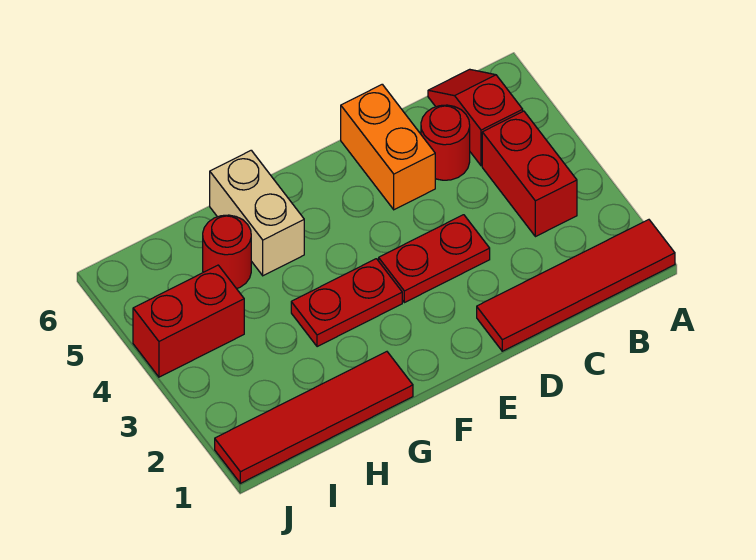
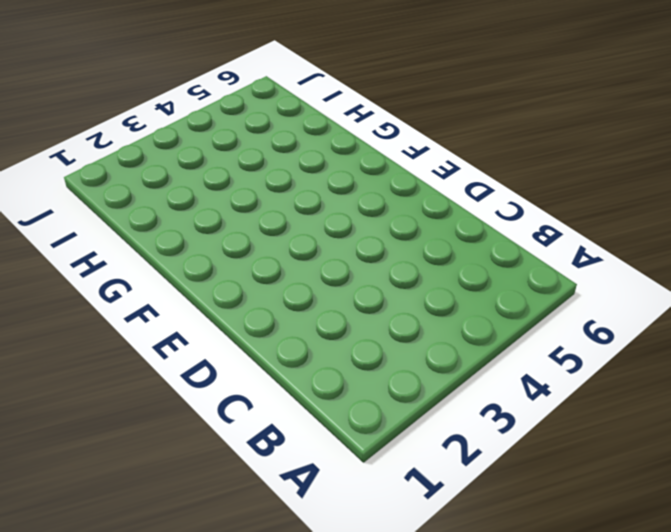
none -> red 1x4 tile [477,220,675,351]
none -> red 1x2 brick [482,111,577,237]

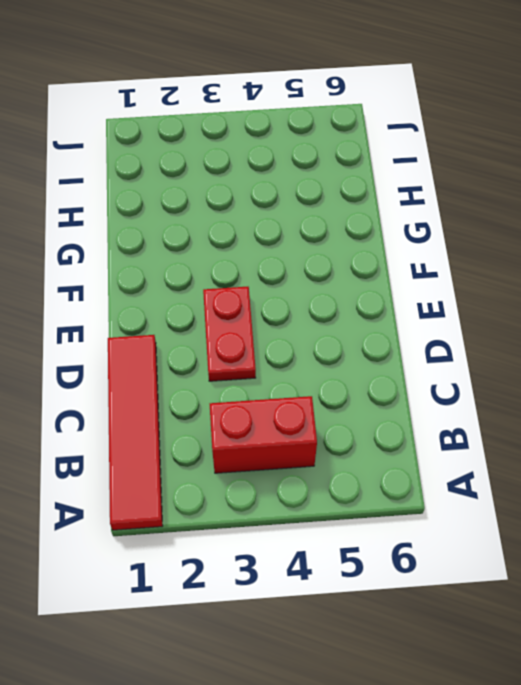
none -> red 1x2 slope [428,69,523,166]
none -> red 1x1 round brick [421,105,470,180]

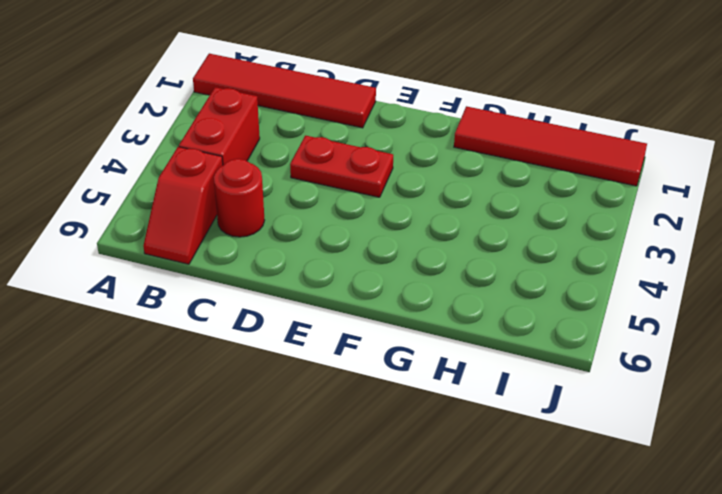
none -> orange 1x2 brick [341,84,435,210]
none -> red 1x2 plate [291,259,402,347]

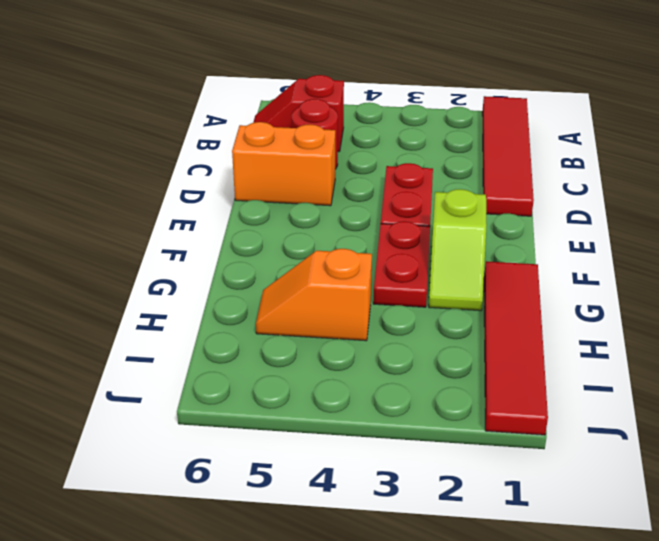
lime 1x2 slope [429,189,487,311] -> none
orange 1x2 slope [256,249,372,341] -> red 1x1 round brick [203,215,251,289]
none -> red 1x2 brick [482,111,577,237]
none -> tan 1x2 brick [210,150,304,276]

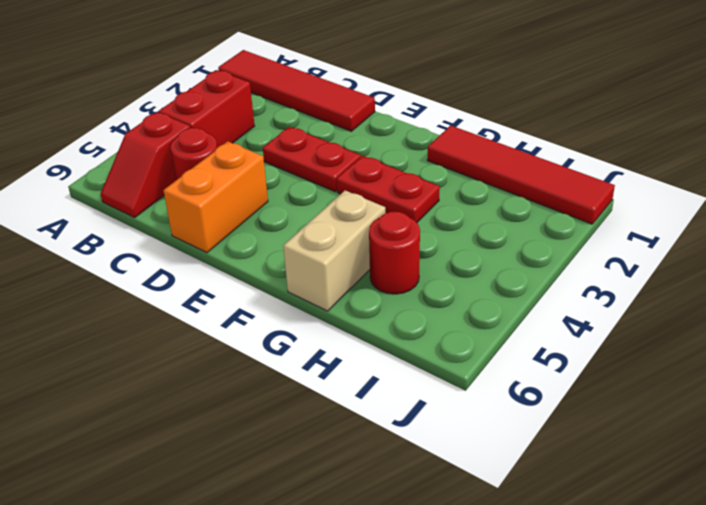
none -> red 1x2 brick [133,265,244,377]

